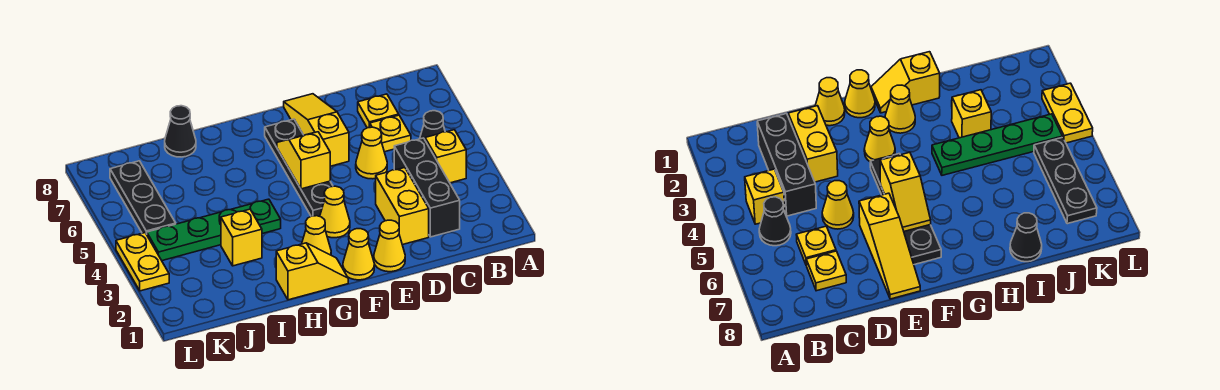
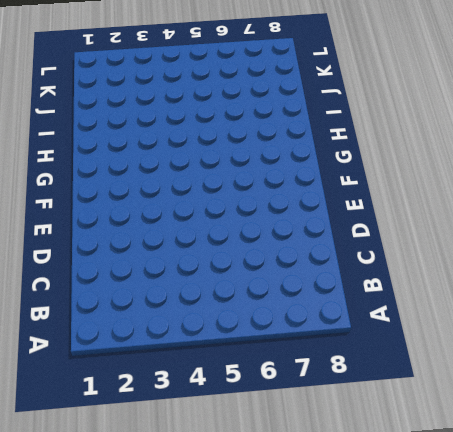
none -> yellow 1x1 brick [425,130,466,183]
none -> black 1x1 cone [420,111,445,139]
none -> black 1x3 brick [394,138,460,237]

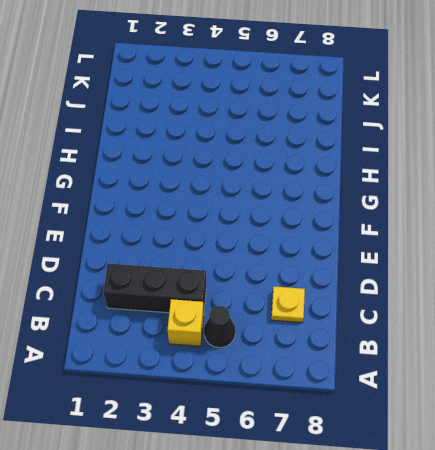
none -> yellow 1x1 plate [370,115,411,152]
none -> yellow 1x2 brick [376,168,429,245]
none -> yellow 1x1 cone [356,127,387,179]

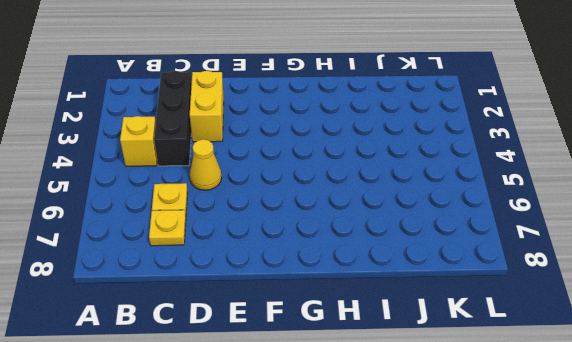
none -> black 1x1 cone [420,111,445,139]
none -> yellow 1x1 cone [374,220,405,272]
none -> yellow 1x3 slope [284,94,349,166]

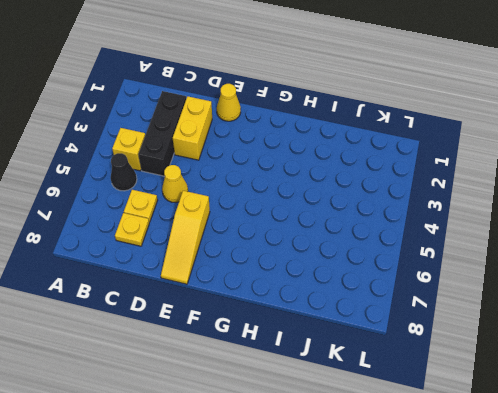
none -> yellow 1x1 cone [343,229,374,280]
none -> yellow 1x1 cone [320,186,350,238]
none -> black 1x4 plate [265,119,333,216]

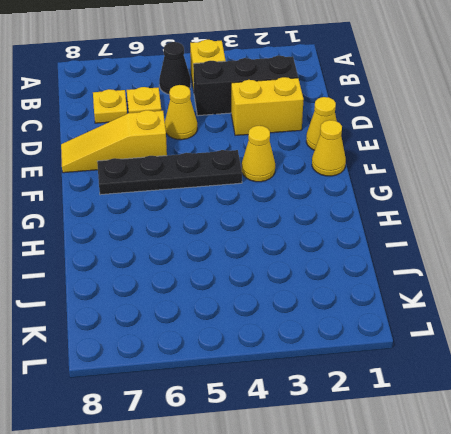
none -> yellow 1x2 slope [276,243,348,300]
none -> yellow 1x1 cone [302,216,331,255]
none -> green 1x4 plate [147,199,281,261]

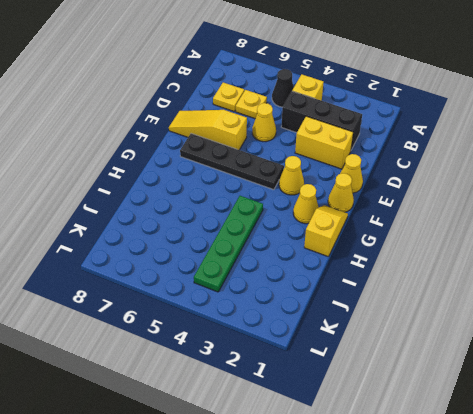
none -> yellow 1x1 brick [221,209,262,266]
none -> black 1x1 cone [165,106,196,157]
none -> black 1x3 plate [110,161,176,234]

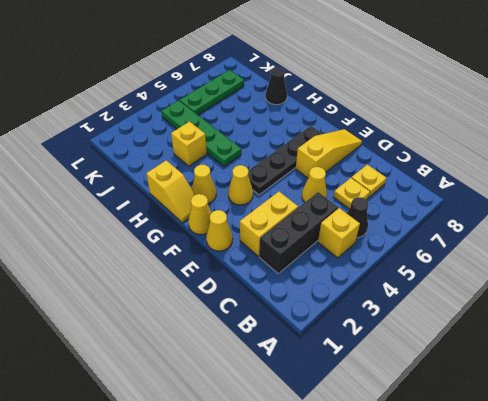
green 1x3 plate [180,70,244,115] -> black 1x3 plate [110,161,176,234]
none -> yellow 1x2 plate [116,233,169,291]
none -> yellow 1x2 slope [277,132,330,189]

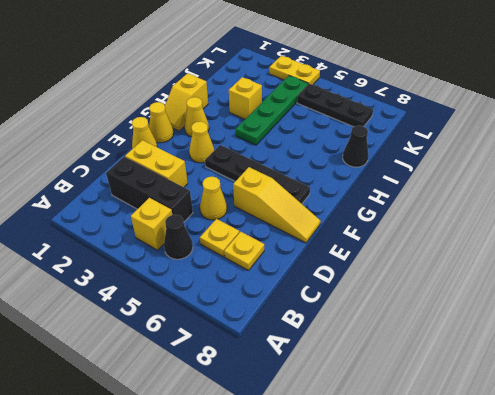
none -> yellow 1x2 slope [277,132,330,189]

